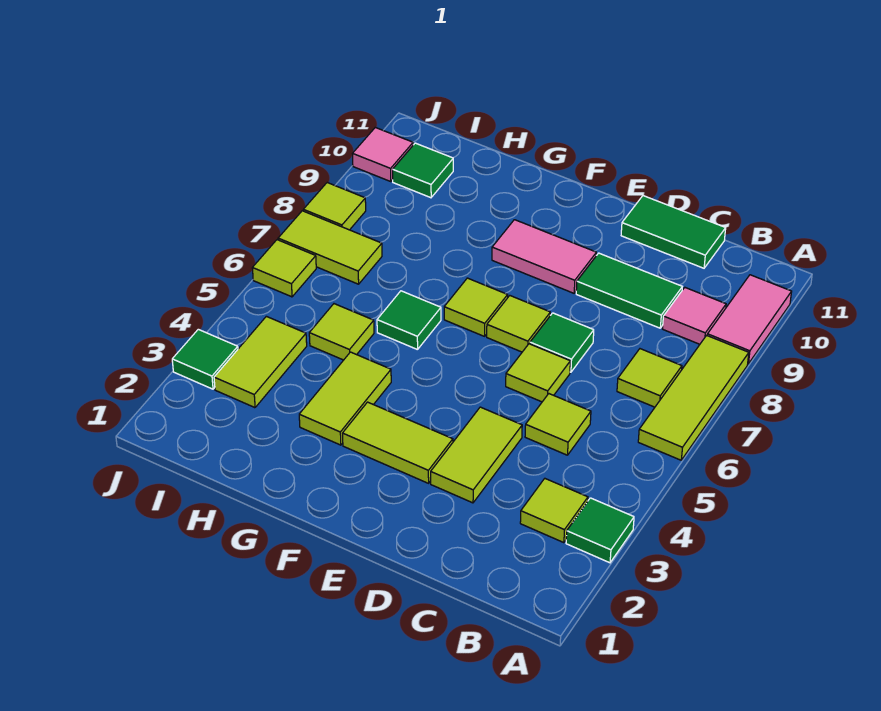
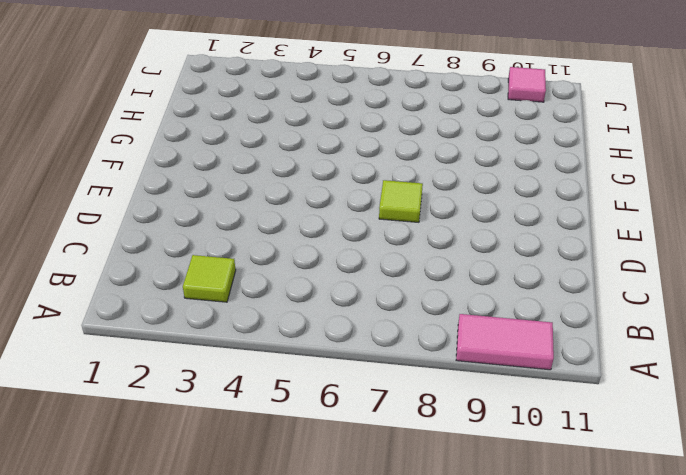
none -> green 1x1 tile [566,498,634,563]
none -> lime 1x3 tile [638,335,749,460]
none -> lime 1x1 tile [617,349,682,407]

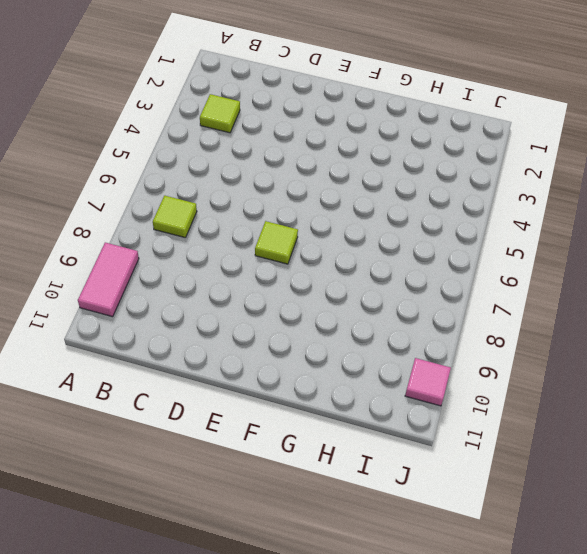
none -> green 1x1 tile [566,498,634,563]
none -> lime 1x3 tile [638,335,749,460]
none -> pink 1x1 tile [663,288,726,344]

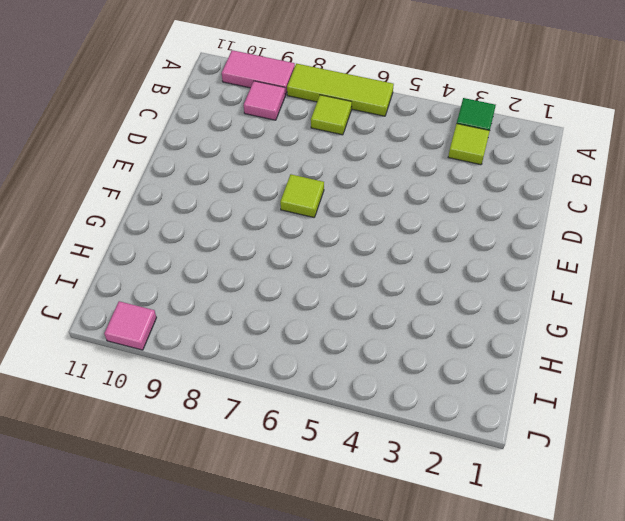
none -> lime 1x1 tile [525,394,591,455]
none -> green 1x2 tile [576,253,682,328]
none -> green 1x2 tile [621,196,726,268]

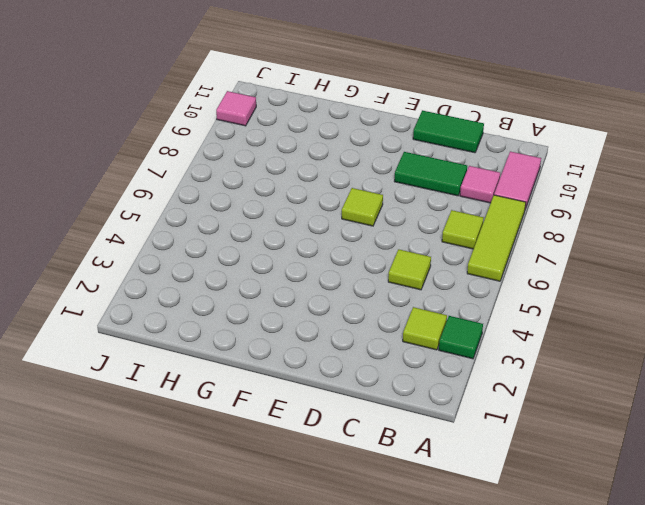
none -> lime 1x2 tile [431,407,522,503]
none -> lime 1x1 tile [506,344,570,402]
none -> green 1x1 tile [530,313,594,372]

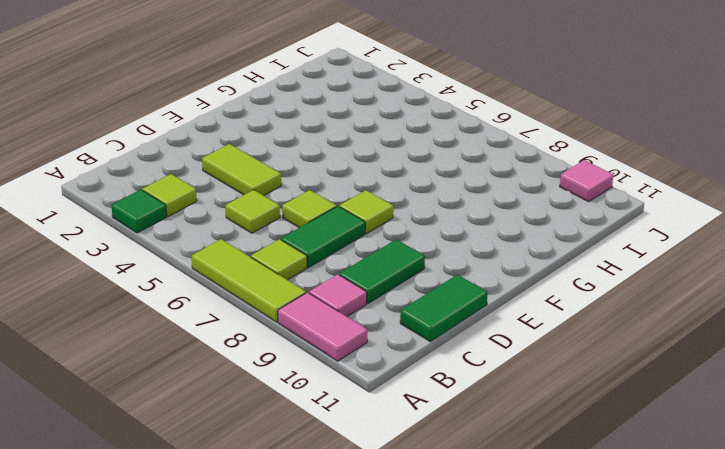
green 1x2 tile [281,206,365,268] -> green 1x1 tile [530,313,594,372]
none -> lime 1x2 tile [342,402,453,483]
none -> pink 1x2 tile [492,220,596,293]
none -> lime 1x1 tile [444,278,508,336]

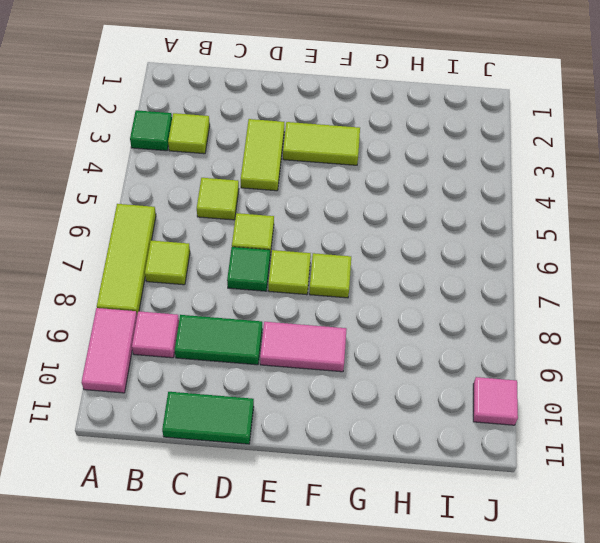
none -> lime 1x2 tile [299,352,391,445]
none -> green 1x1 tile [377,291,441,350]
none -> lime 1x1 tile [309,304,374,360]

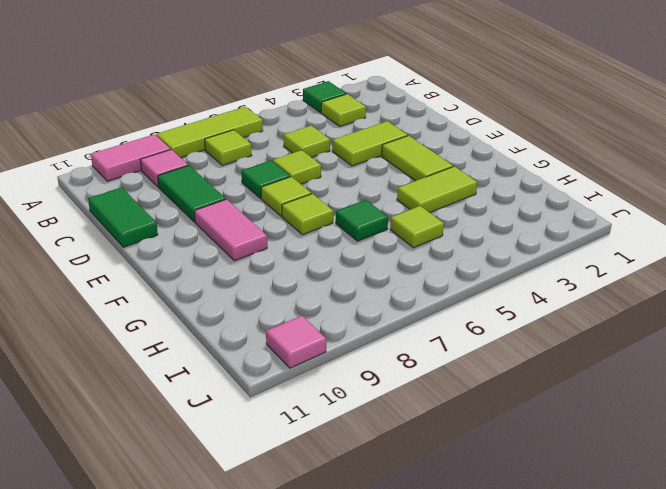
none -> lime 1x2 tile [214,316,307,408]
none -> lime 1x2 tile [278,211,382,284]
none -> green 1x1 tile [393,143,453,198]

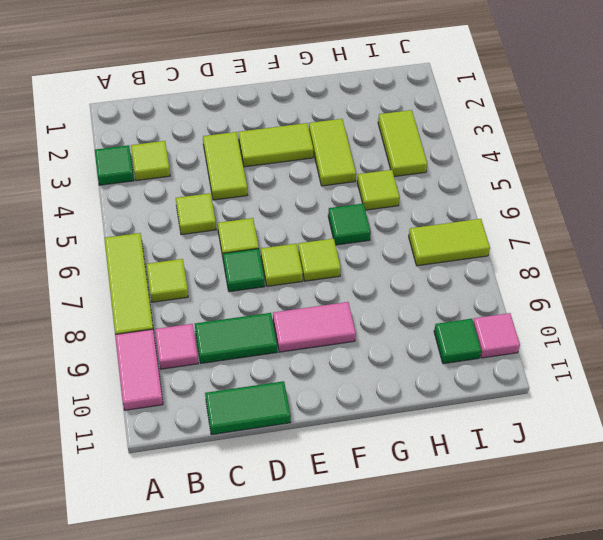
none -> green 1x1 tile [172,329,238,389]
none -> lime 1x1 tile [252,240,316,297]
none -> lime 1x1 tile [303,183,366,230]

